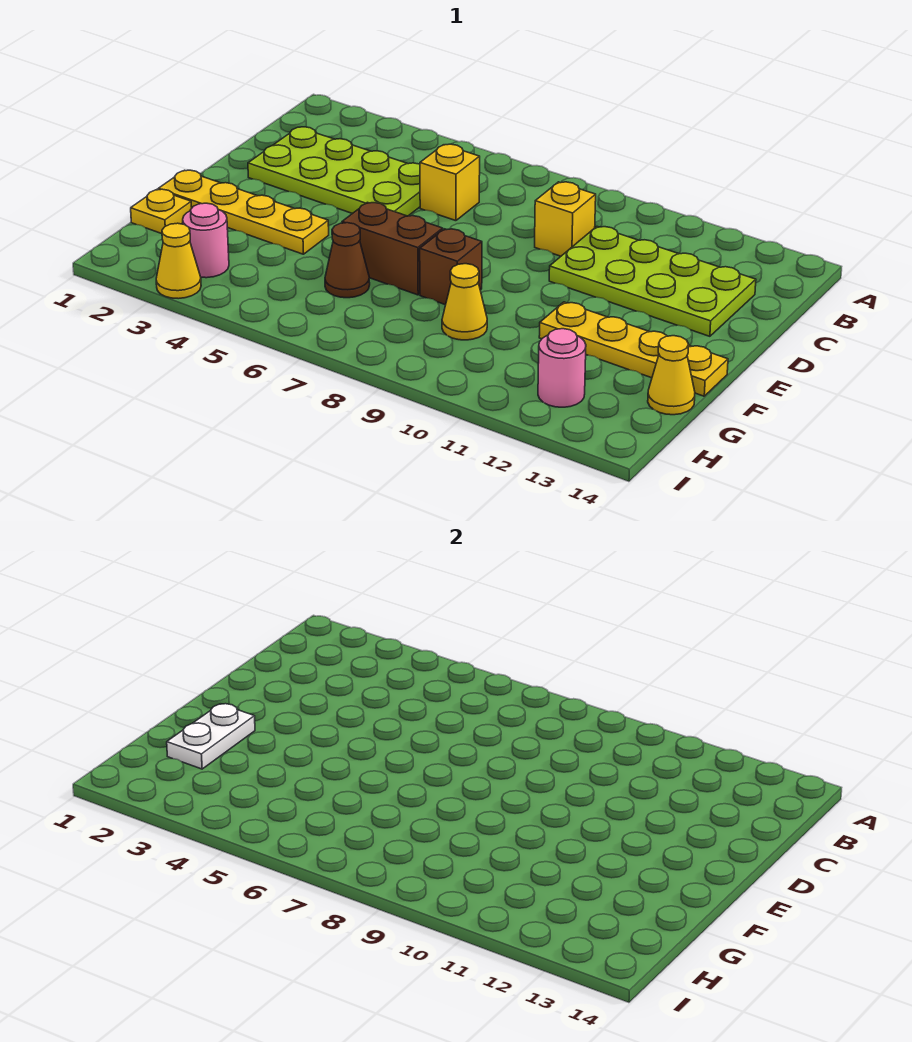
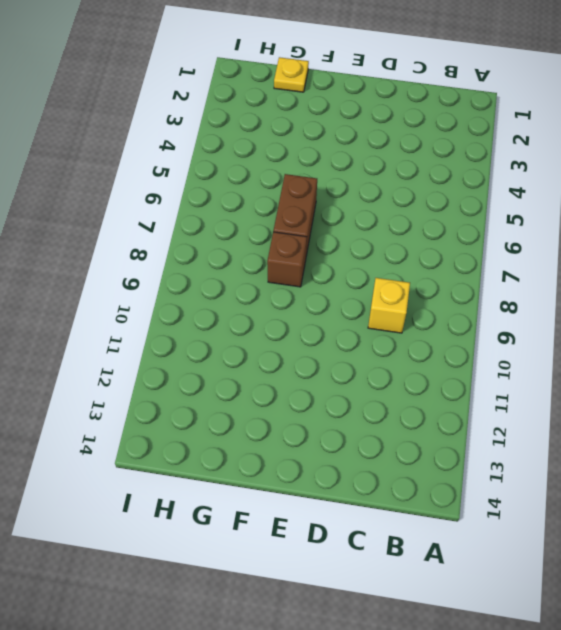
none -> lime 2x4 plate [248,127,420,216]
none -> yellow 1x1 brick [420,144,480,221]
none -> lime 2x4 plate [549,227,756,336]

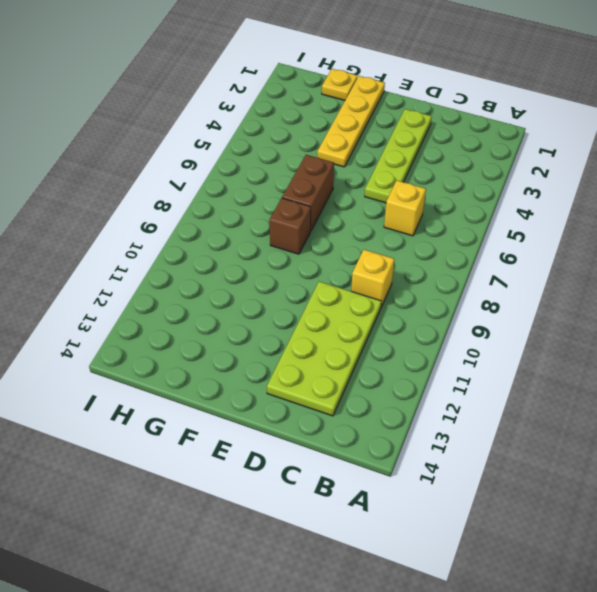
lime 1x4 plate [365,109,432,203] -> lime 2x4 plate [248,127,420,216]
none -> yellow 1x4 plate [539,302,728,396]
none -> brown 1x1 cone [325,223,370,298]
none -> yellow 1x1 cone [442,264,487,340]

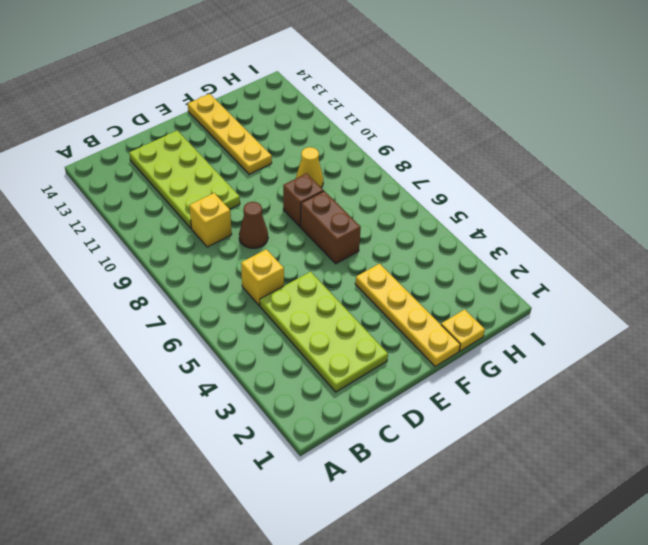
brown 1x1 cone [239,202,268,248] -> brown 1x1 cone moved to [325,223,370,298]
none -> yellow 1x1 cone [648,336,695,415]
none -> pink 1x1 round brick [183,203,229,278]
none -> pink 1x1 round brick [538,329,586,407]

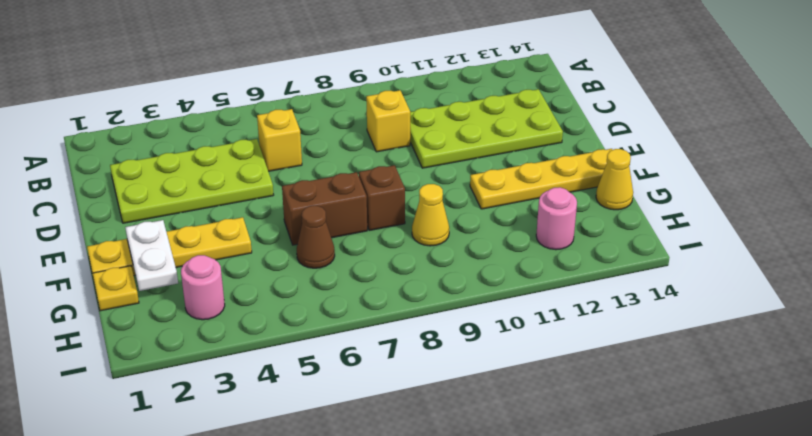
none -> yellow 1x1 cone [156,223,201,299]

